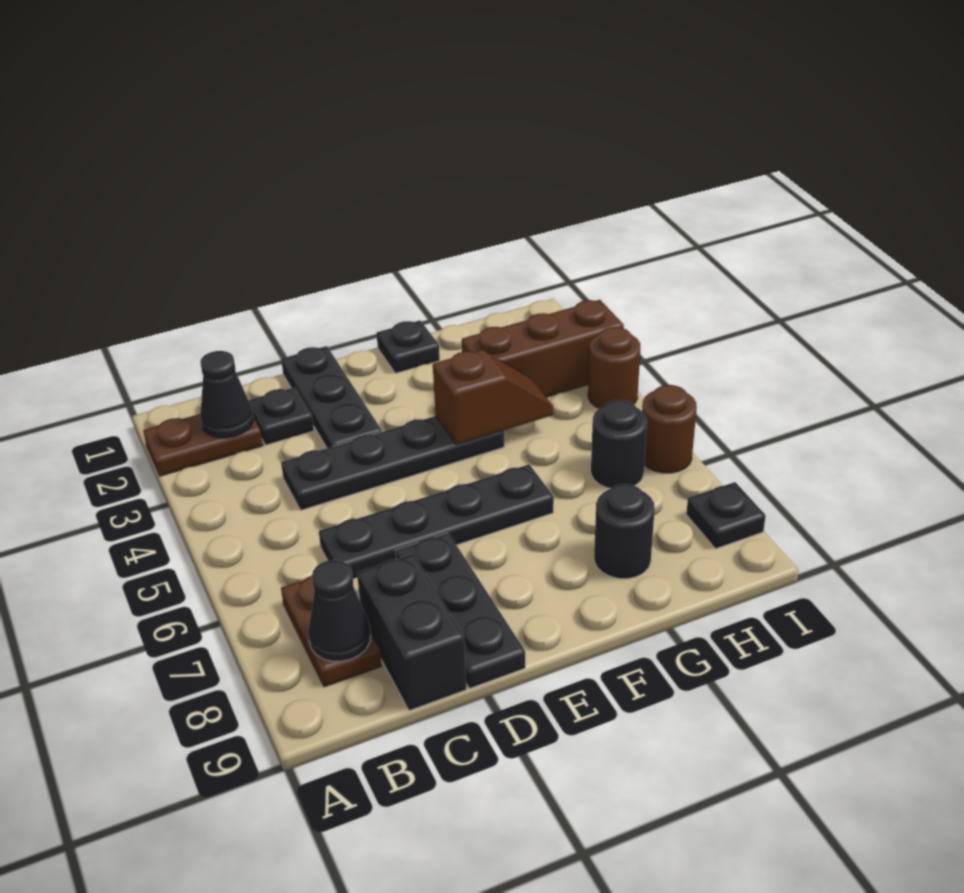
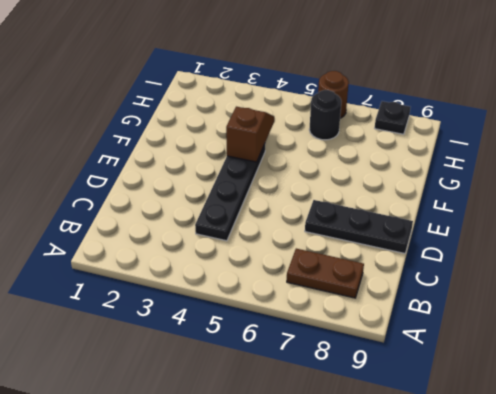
none -> brown 1x2 plate [143,414,263,476]
none -> black 1x1 plate [248,387,314,445]
none -> black 1x4 plate [319,464,554,579]

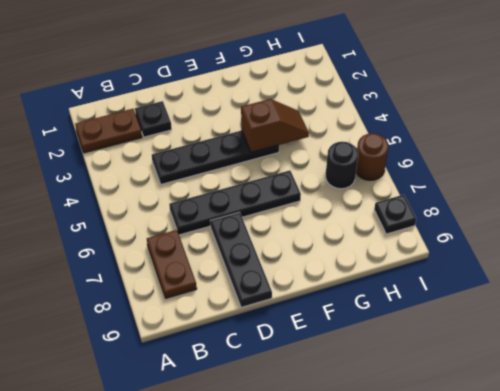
none -> black 1x2 brick [357,554,467,711]
none -> black 1x3 plate [281,346,382,448]
none -> black 1x1 plate [377,321,440,373]

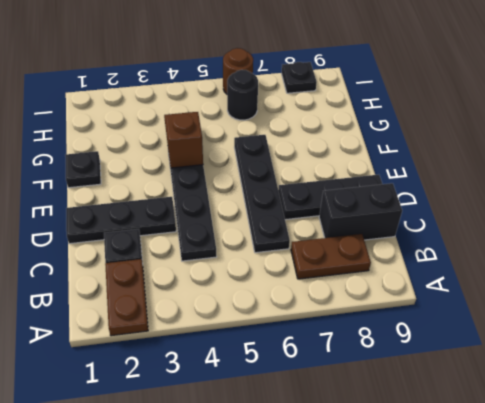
none -> brown 1x3 brick [462,300,624,397]
none -> black 1x1 round brick [594,484,655,579]
none -> brown 1x1 round brick [588,327,640,408]

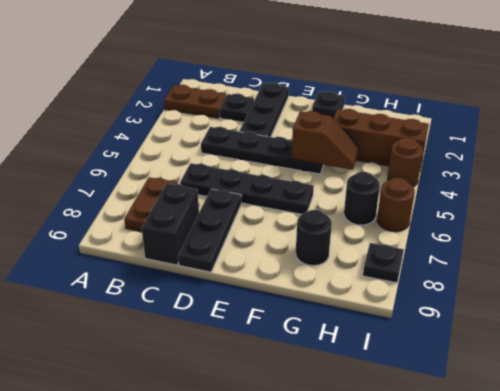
none -> black 1x1 cone [200,351,254,438]
none -> black 1x1 cone [308,560,371,661]

